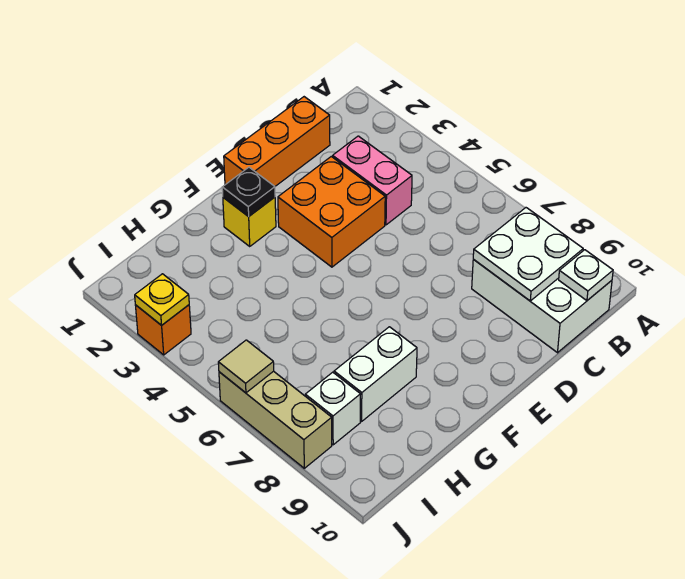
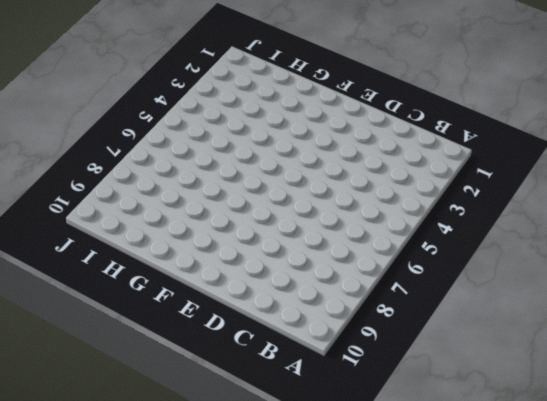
none -> white 2x3 brick [472,259,612,353]
none -> orange 1x3 brick [224,97,330,186]
none -> pink 1x2 brick [333,136,412,225]

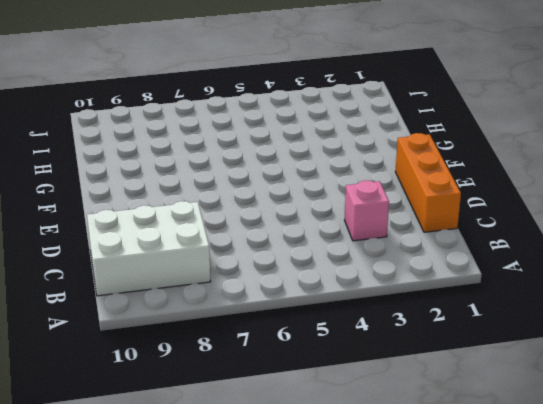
pink 1x1 brick [345,180,389,241] -> pink 1x2 brick [333,136,412,225]
none -> orange 2x2 brick [278,157,385,267]
none -> yellow 1x1 brick [223,197,276,246]
none -> white 1x2 brick [334,327,417,421]

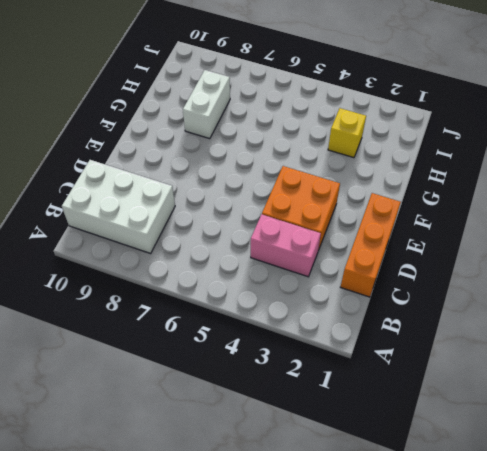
yellow 1x1 brick [328,108,366,158] -> yellow 1x1 brick moved to [223,197,276,246]
none -> white 1x1 brick [305,372,361,445]
none -> orange 1x1 brick [135,305,191,355]
none -> tan 1x3 brick [219,371,332,468]

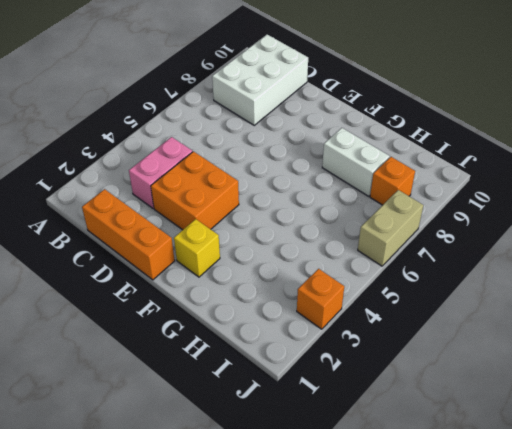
orange 1x1 brick [370,157,415,205] -> white 1x1 brick [305,372,361,445]
tan 1x2 brick [358,190,423,266] -> tan 1x3 brick [219,371,332,468]
none -> white 2x2 plate [473,208,583,301]
none -> white 1x1 plate [559,250,613,301]
none -> black 1x1 plate [222,167,275,217]

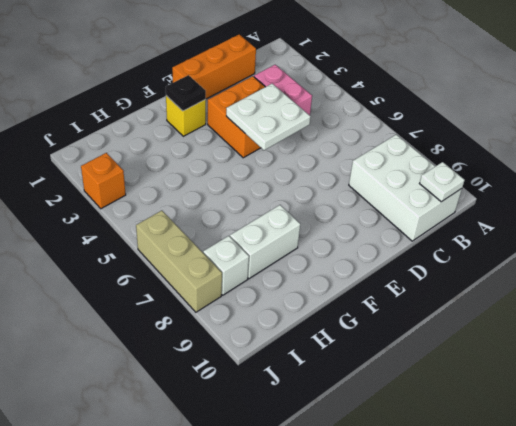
white 2x2 plate [226,84,311,150] -> white 2x2 plate moved to [473,208,583,301]
none -> yellow 1x1 plate [135,274,189,325]
none -> tan 1x1 tile [218,340,274,393]

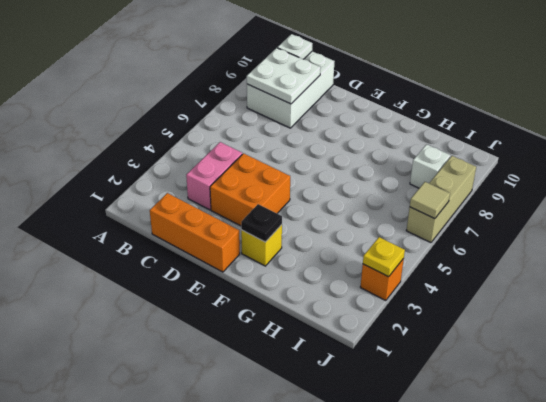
none -> white 1x2 brick [334,327,417,421]

